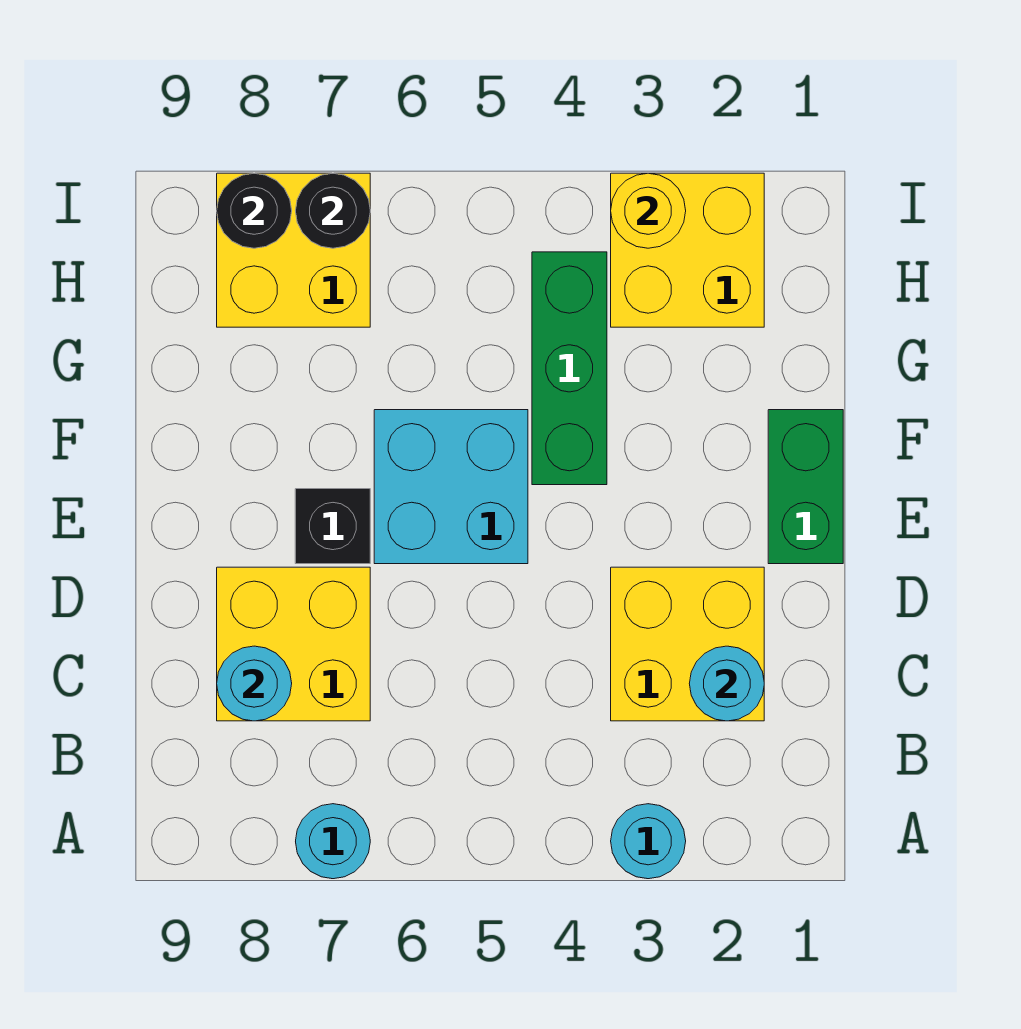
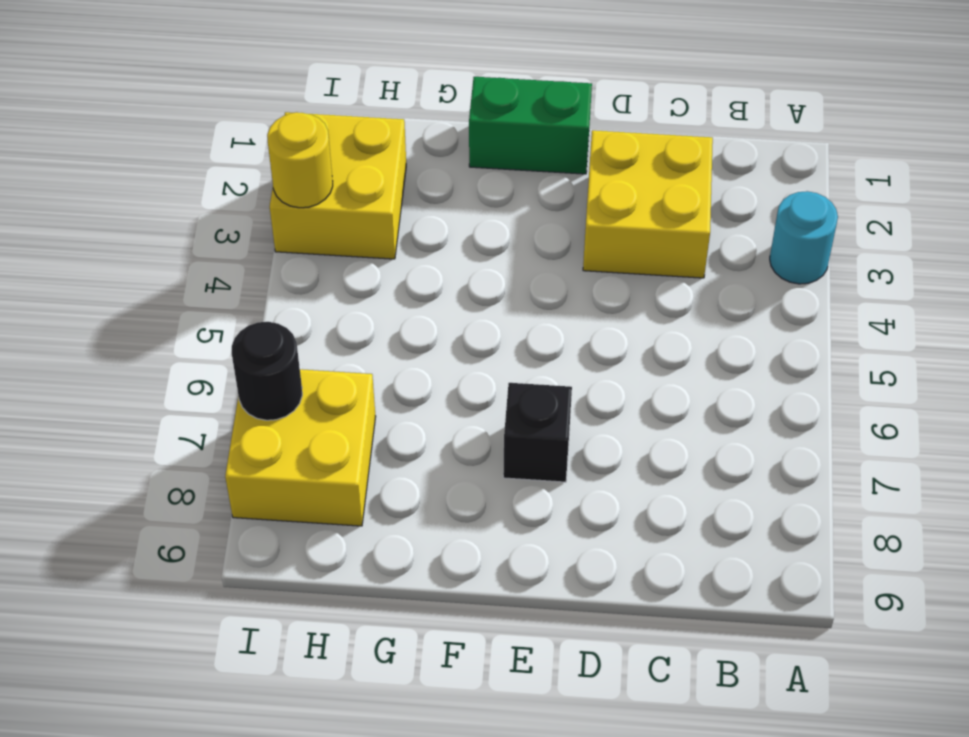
none -> cyan 1x1 round brick [296,804,370,879]
none -> yellow 2x2 brick [217,567,370,721]
none -> cyan 2x2 brick [374,410,528,564]

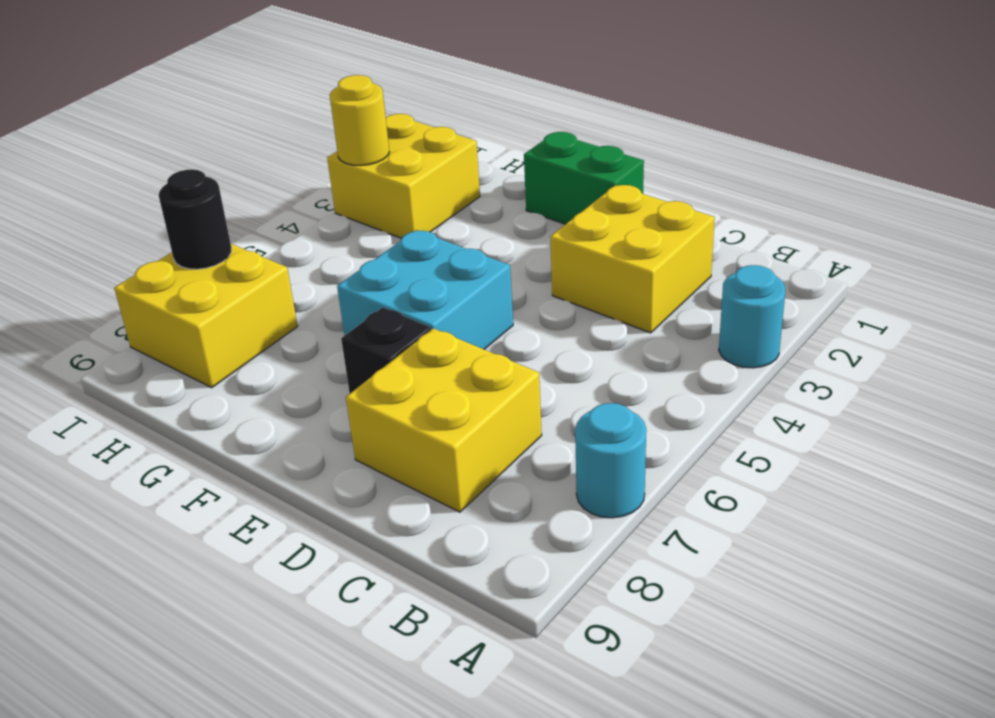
none -> green 1x3 brick [532,252,607,485]
none -> cyan 1x1 round brick [689,646,764,721]
none -> cyan 1x1 round brick [217,646,292,721]

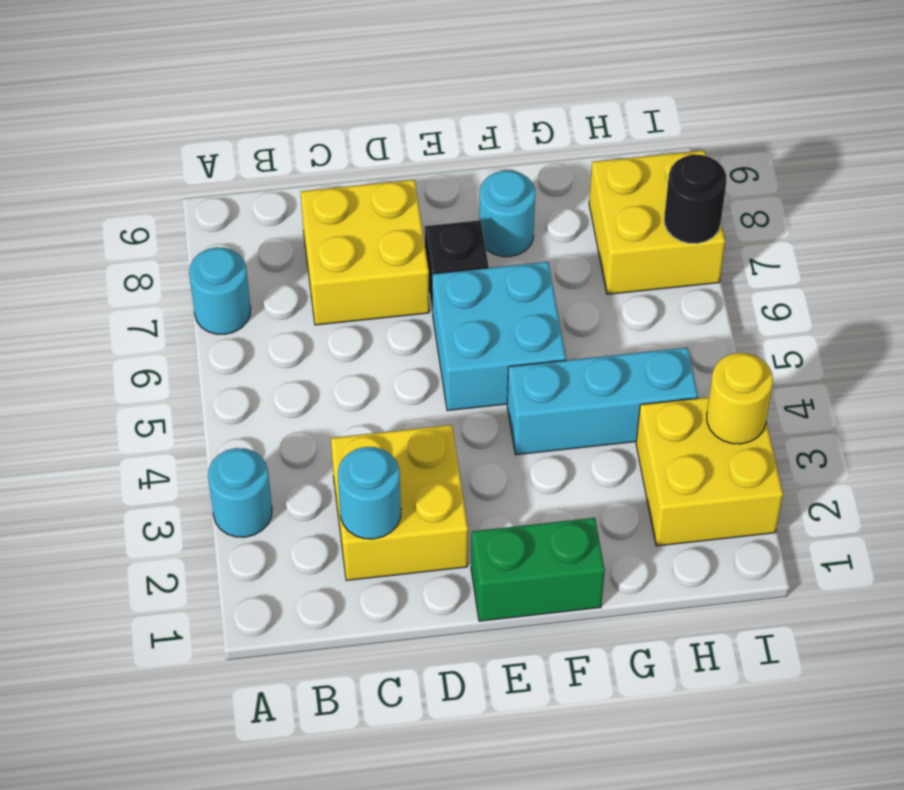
cyan 1x3 brick [507,348,698,455] -> green 1x3 brick [532,252,607,485]
cyan 1x1 round brick [479,171,535,257] -> cyan 1x1 round brick moved to [217,646,292,721]
none -> black 1x1 round brick [217,173,292,248]

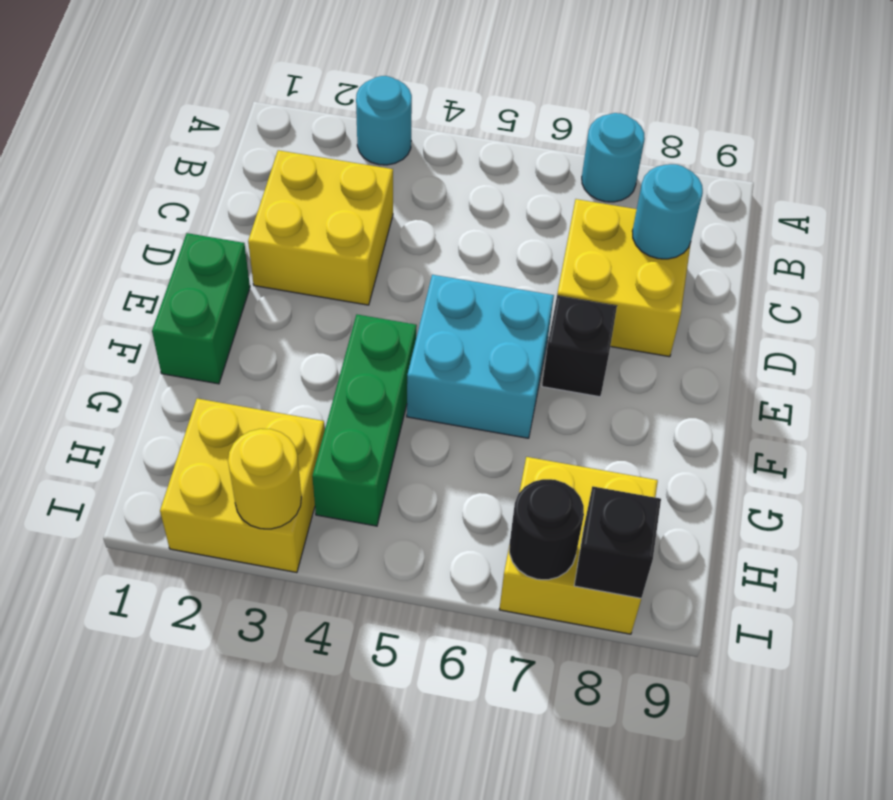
black 1x1 brick [574,486,661,598] -> black 1x1 round brick [217,173,292,248]
none -> cyan 1x1 round brick [689,646,764,721]

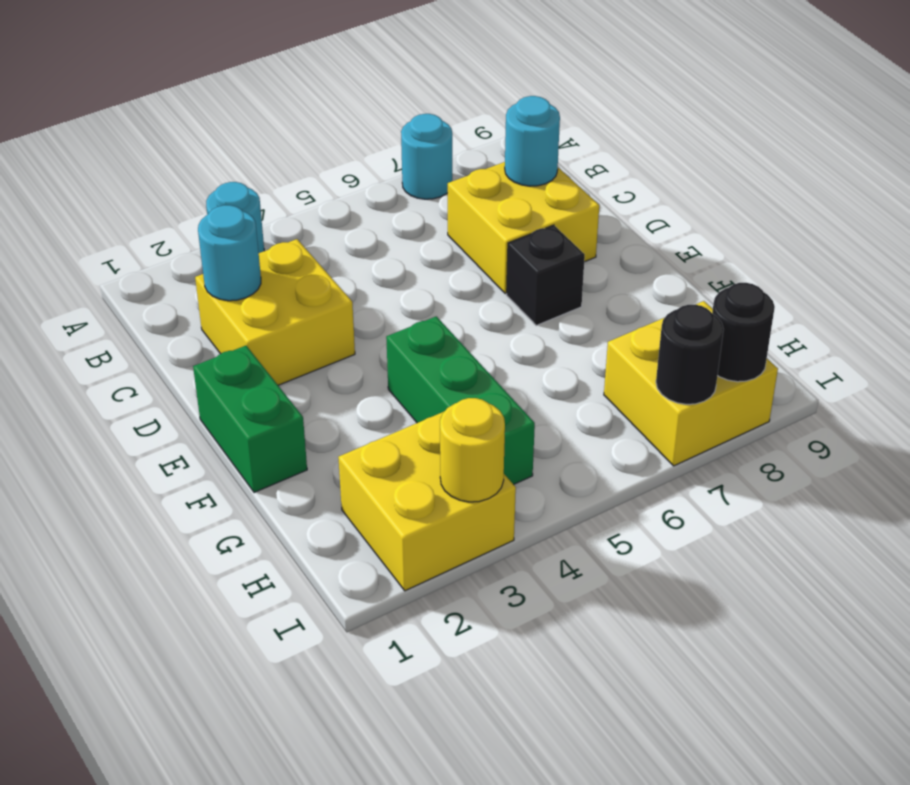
none -> cyan 2x2 brick [374,410,528,564]

